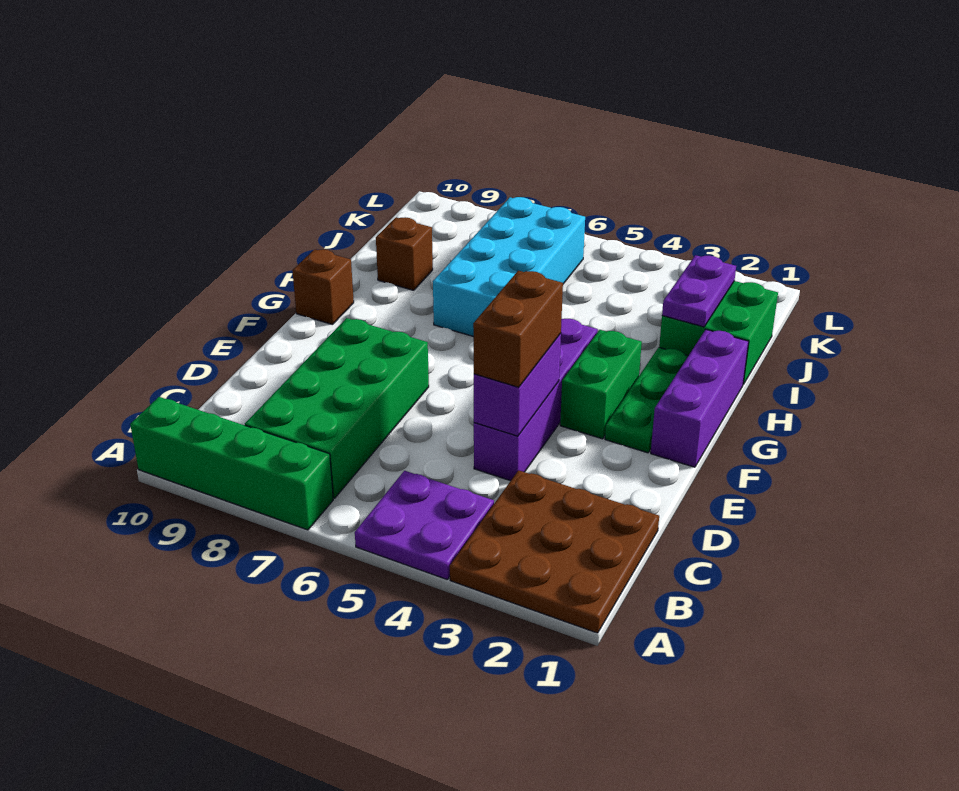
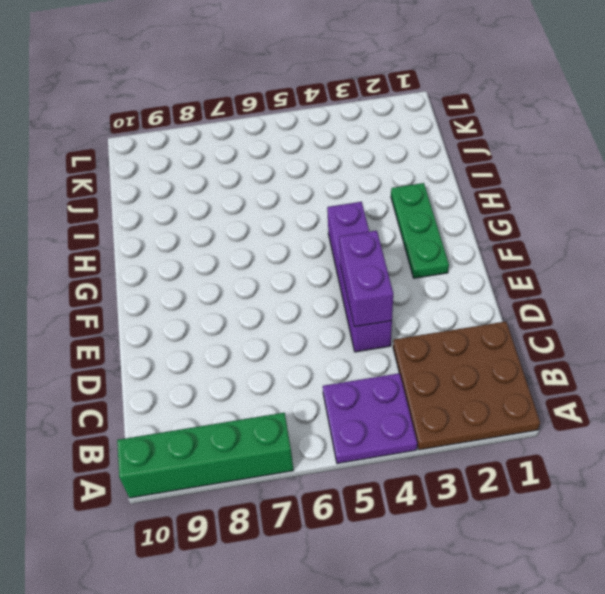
none -> green 2x4 brick [245,318,429,498]
none -> purple 1x3 brick [651,330,749,467]
none -> green 1x2 brick [560,330,642,439]

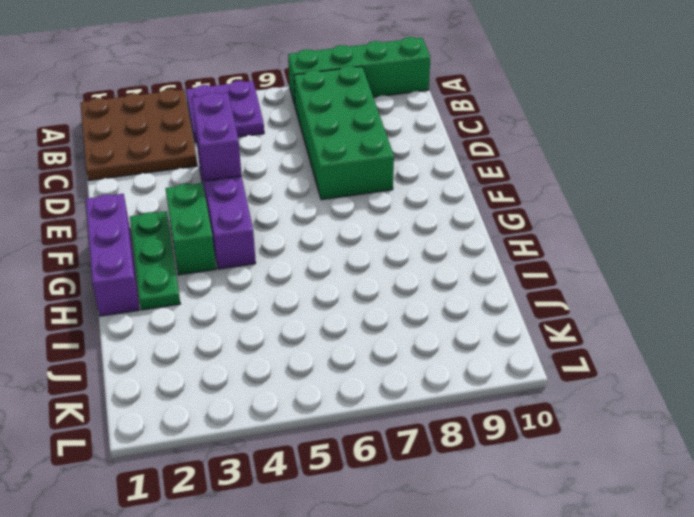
none -> brown 1x1 brick [292,249,354,324]
none -> cyan 2x4 brick [433,197,585,337]
none -> green 2x2 brick [659,281,778,384]

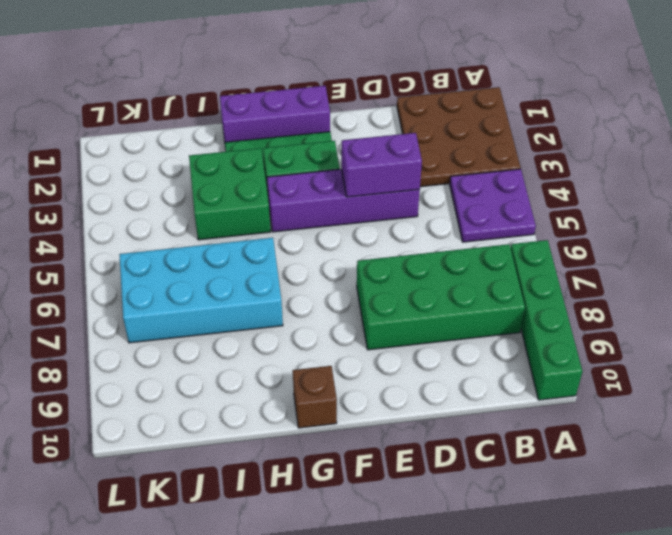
green 2x2 brick [189,148,271,240] -> green 2x2 brick moved to [659,281,778,384]
none -> brown 1x1 brick [376,217,433,290]
none -> purple 1x2 plate [662,255,736,327]
none -> brown 1x2 brick [473,271,563,387]

